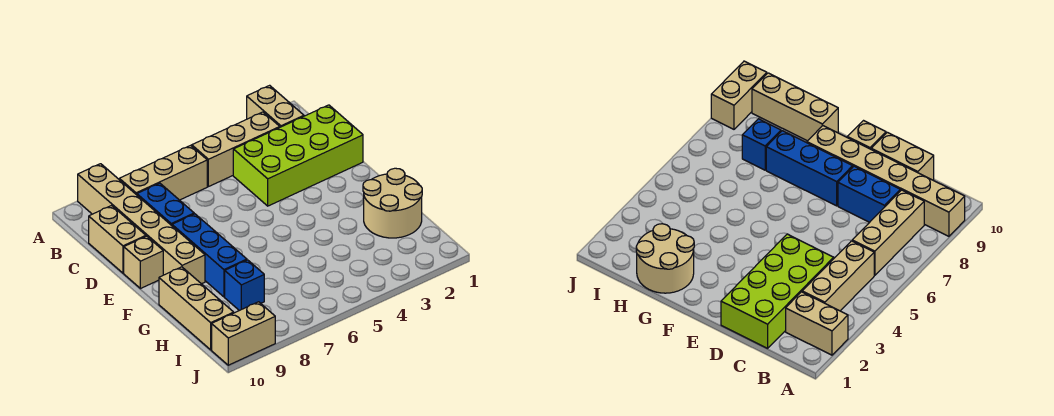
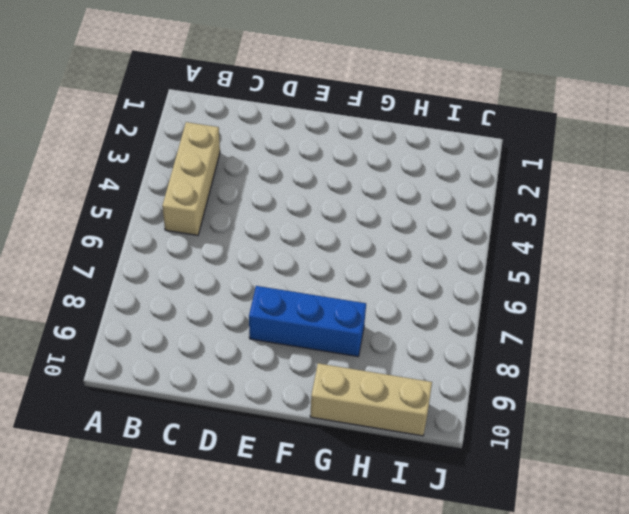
none -> tan 1x2 brick [247,85,304,127]
none -> tan 1x6 brick [78,164,205,284]
none -> tan 1x3 brick [119,146,207,200]

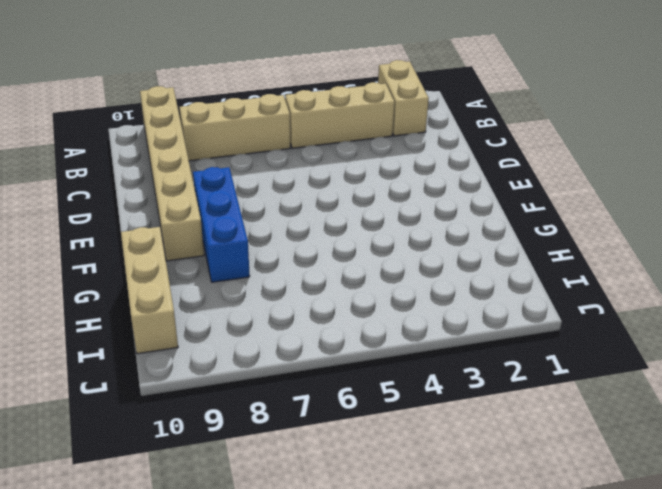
none -> lime 2x4 brick [233,105,363,206]
none -> blue 1x2 brick [137,183,194,225]
none -> tan 1x2 brick [89,206,146,273]

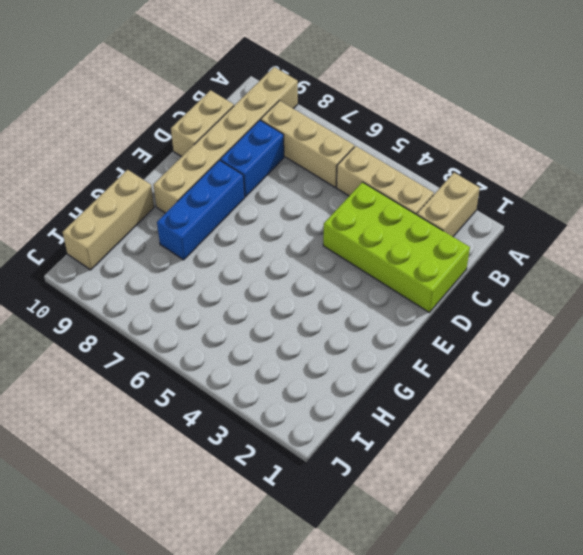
none -> tan 1x1 brick [124,236,163,289]
none -> tan 2x2 round brick [363,168,422,238]
none -> blue 1x1 brick [225,260,264,311]

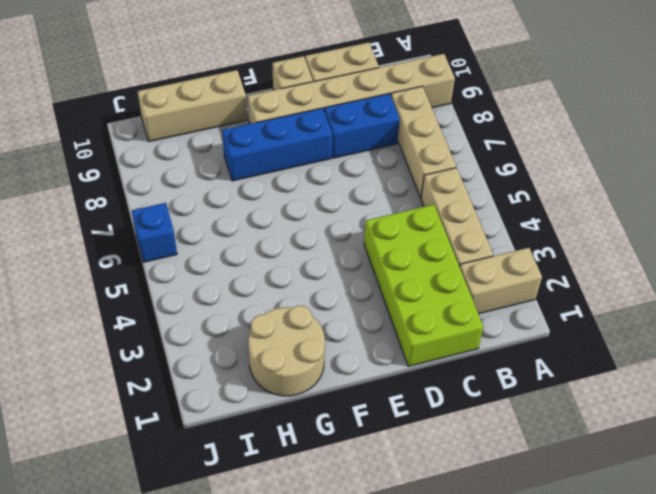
blue 1x1 brick [132,203,177,262] -> blue 1x1 brick moved to [225,260,264,311]
none -> tan 1x2 brick [212,302,275,365]

